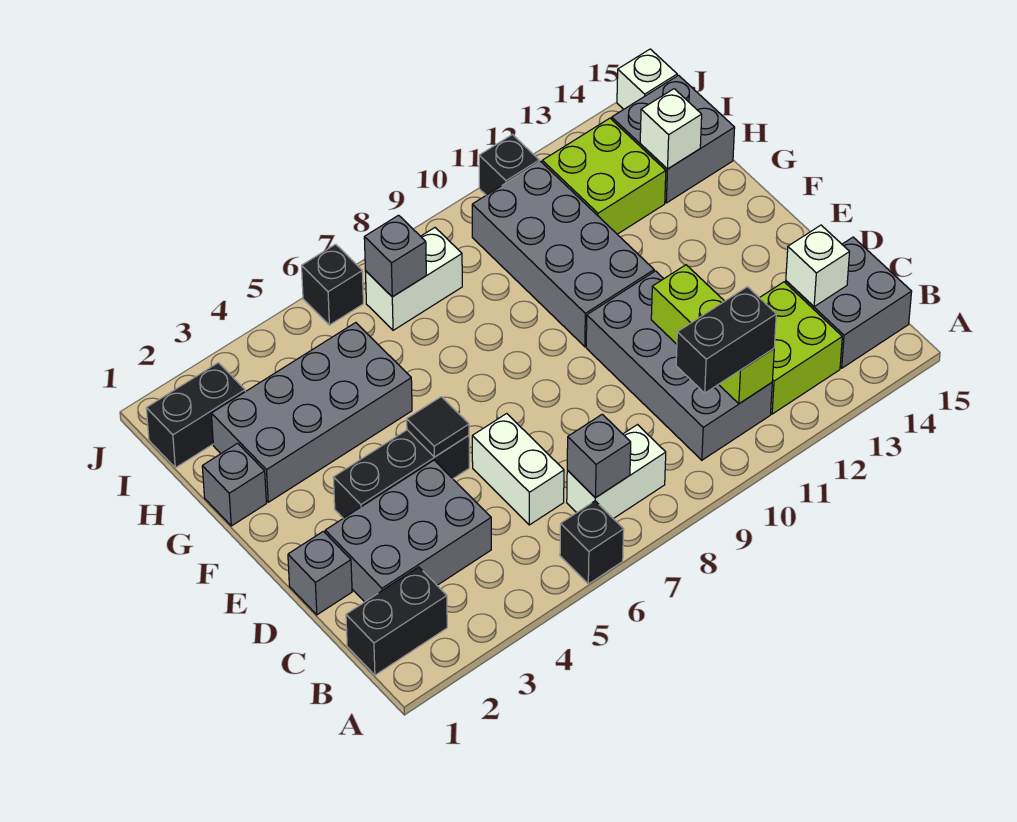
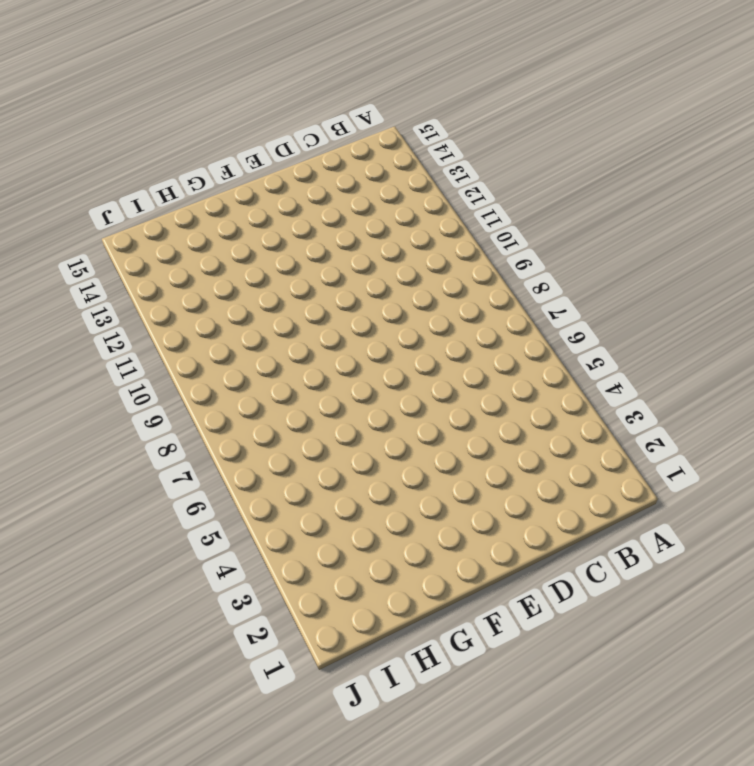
none -> black 1x1 brick [560,501,624,584]
none -> black 1x2 brick [346,567,447,675]
none -> white 1x2 brick [567,425,666,519]

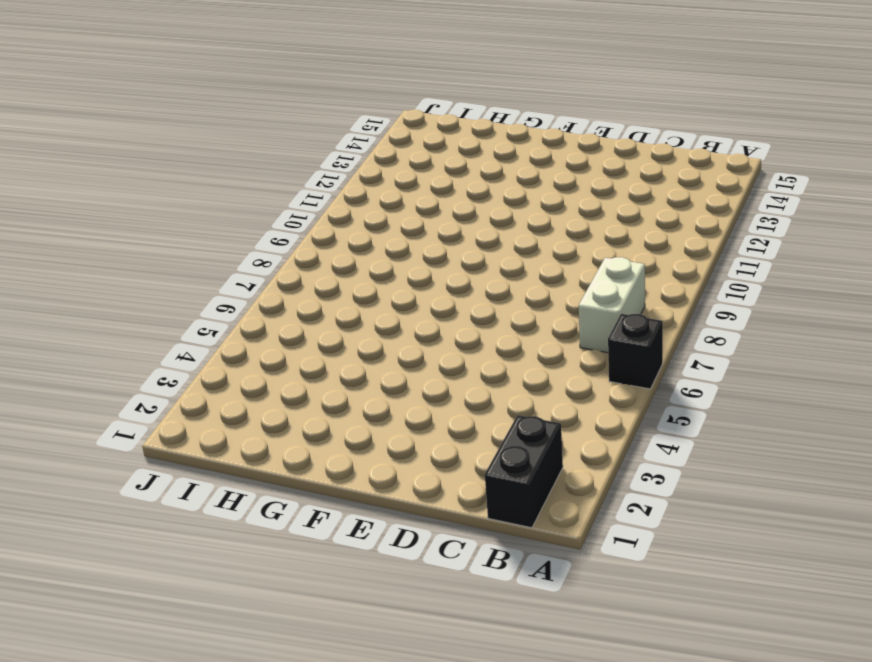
none -> grey 2x4 brick [586,271,772,460]
none -> lime 2x2 brick [760,282,842,414]
none -> grey 2x2 brick [786,237,912,368]

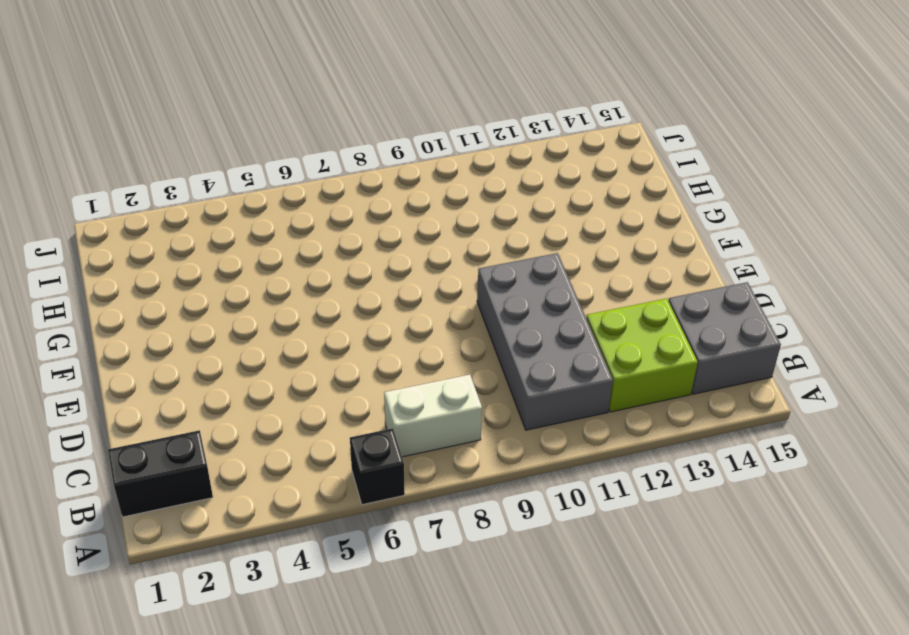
none -> grey 2x3 brick [325,460,491,602]
none -> white 1x2 brick [472,413,564,525]
none -> grey 1x1 brick [288,531,352,615]

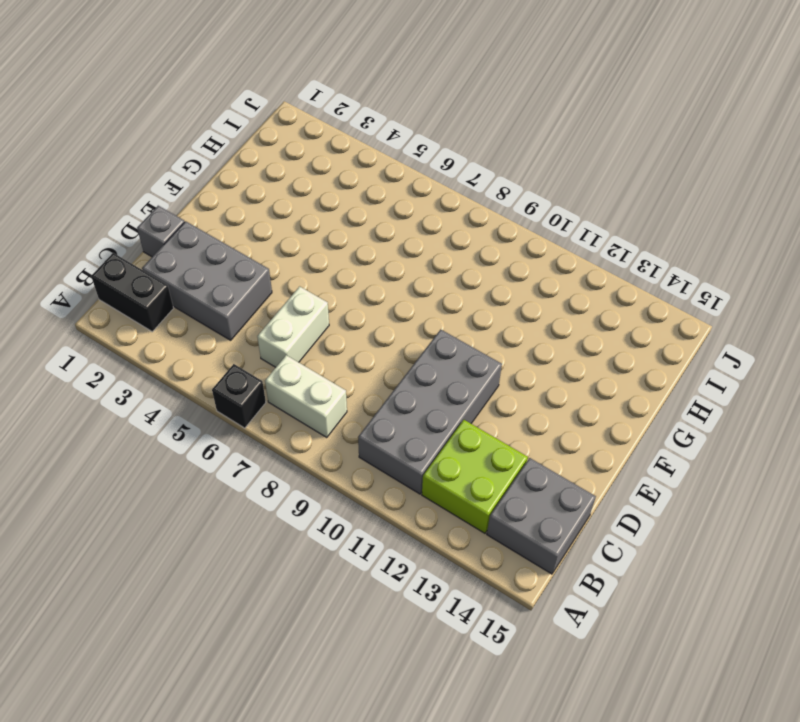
none -> black 1x3 brick [333,430,469,518]
none -> grey 2x4 brick [472,162,654,347]
none -> grey 1x1 brick [202,443,266,526]

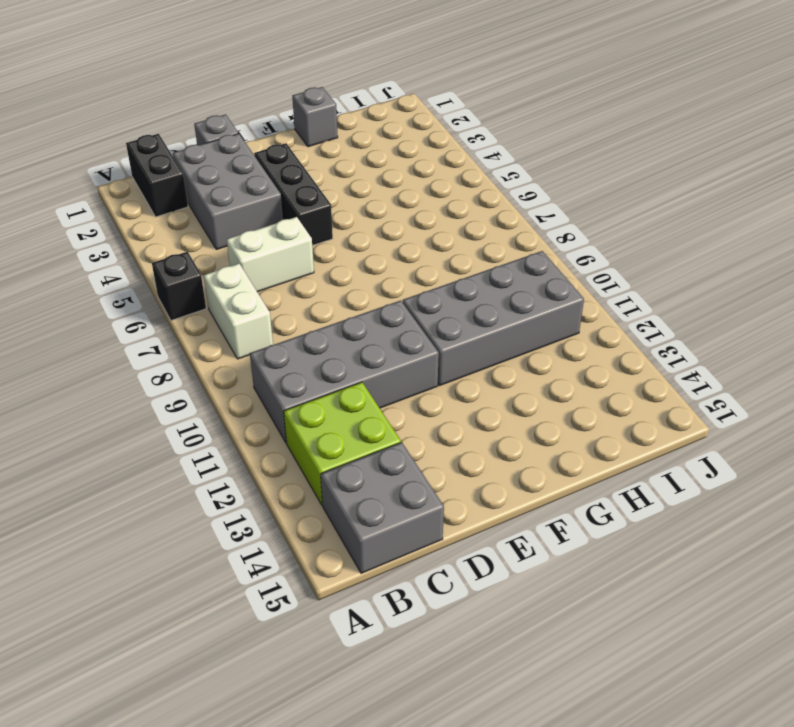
none -> grey 2x4 brick [211,323,412,502]
none -> lime 2x2 brick [542,118,666,234]
none -> grey 2x2 brick [612,75,735,203]

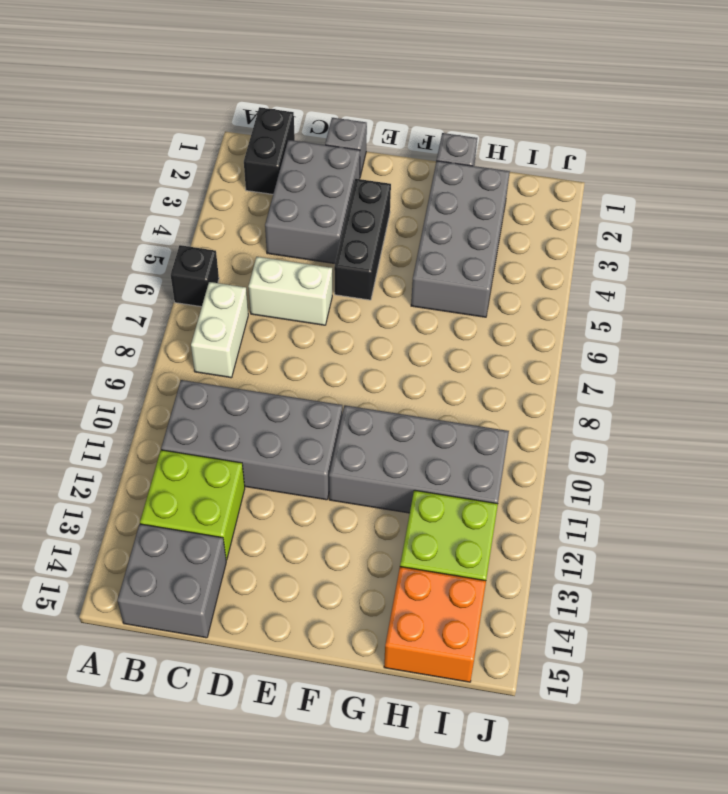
orange 2x2 brick [384,567,486,682] -> grey 2x2 brick [612,75,735,203]
none -> black 1x2 brick [146,363,245,468]
none -> white 1x2 brick [365,228,462,330]
none -> black 1x1 brick [302,244,363,325]

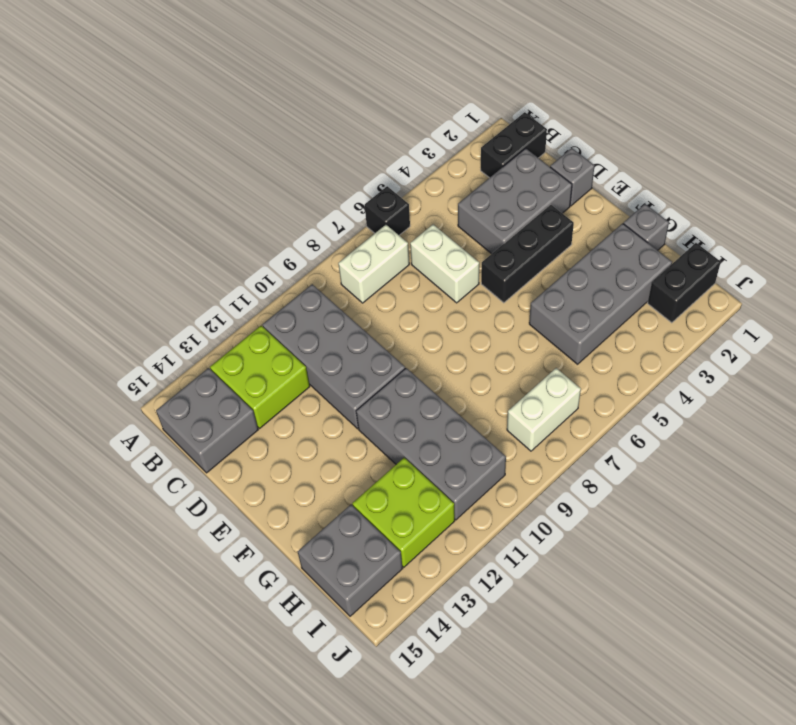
none -> black 1x1 brick [302,244,363,325]
none -> black 1x1 brick [479,135,539,195]
none -> white 1x1 brick [617,49,677,109]

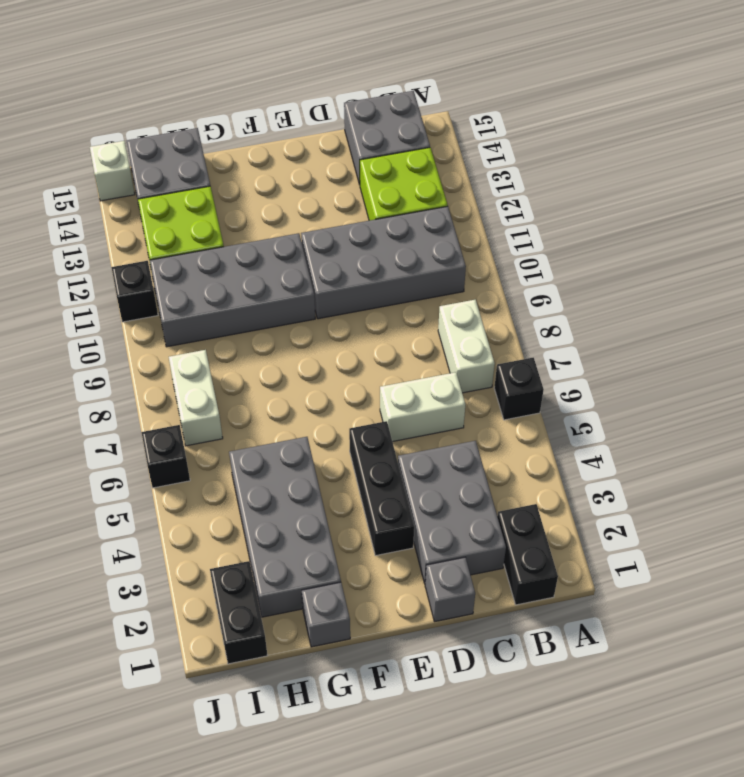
none -> grey 1x1 brick [567,414,631,498]
none -> lime 1x3 brick [651,265,774,404]
none -> white 1x1 brick [786,225,850,307]

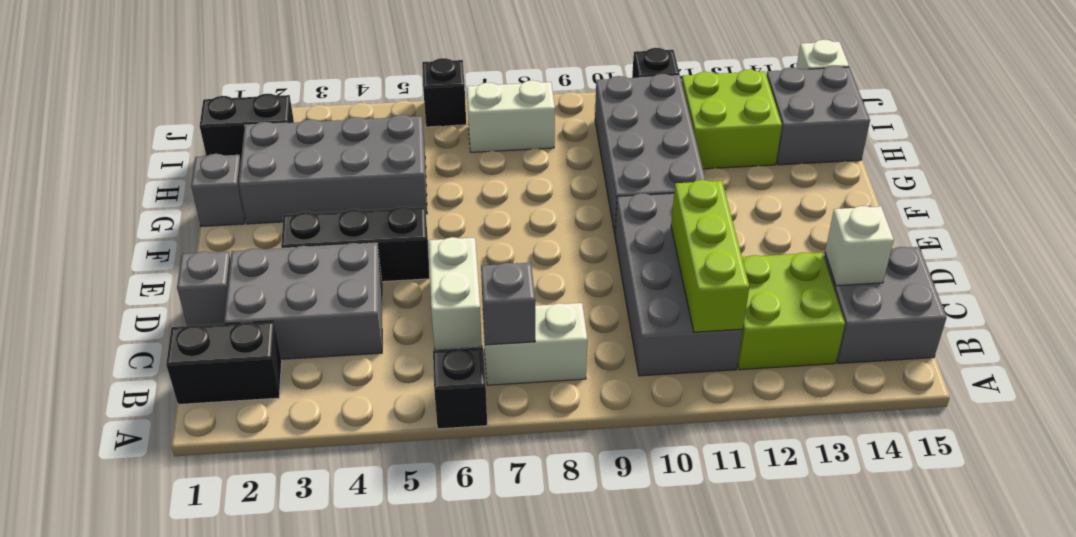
none -> black 1x1 tile [407,397,469,457]
none -> white 1x1 brick [640,89,702,169]
none -> grey 1x1 brick [364,215,426,297]

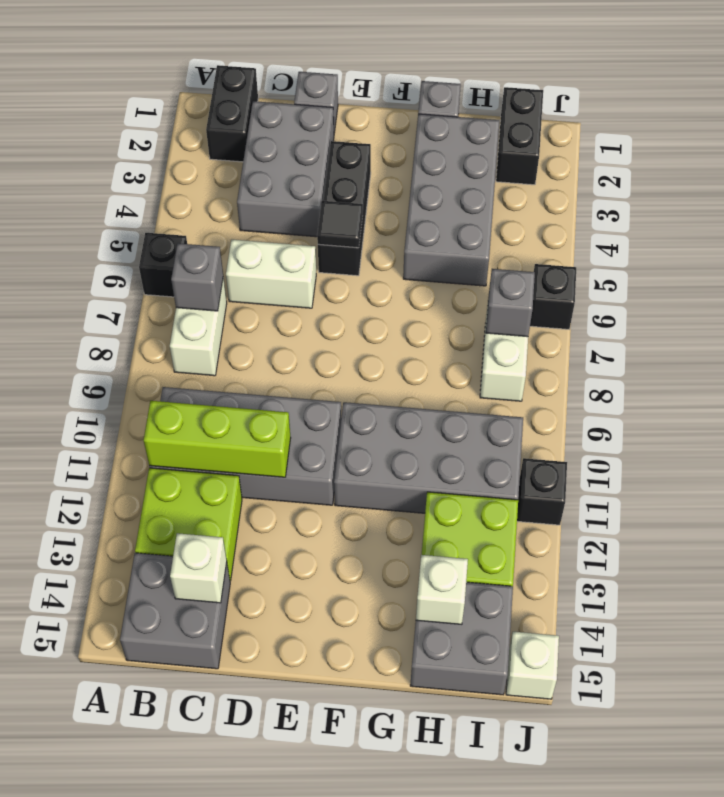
none -> black 1x2 brick [676,287,776,393]

